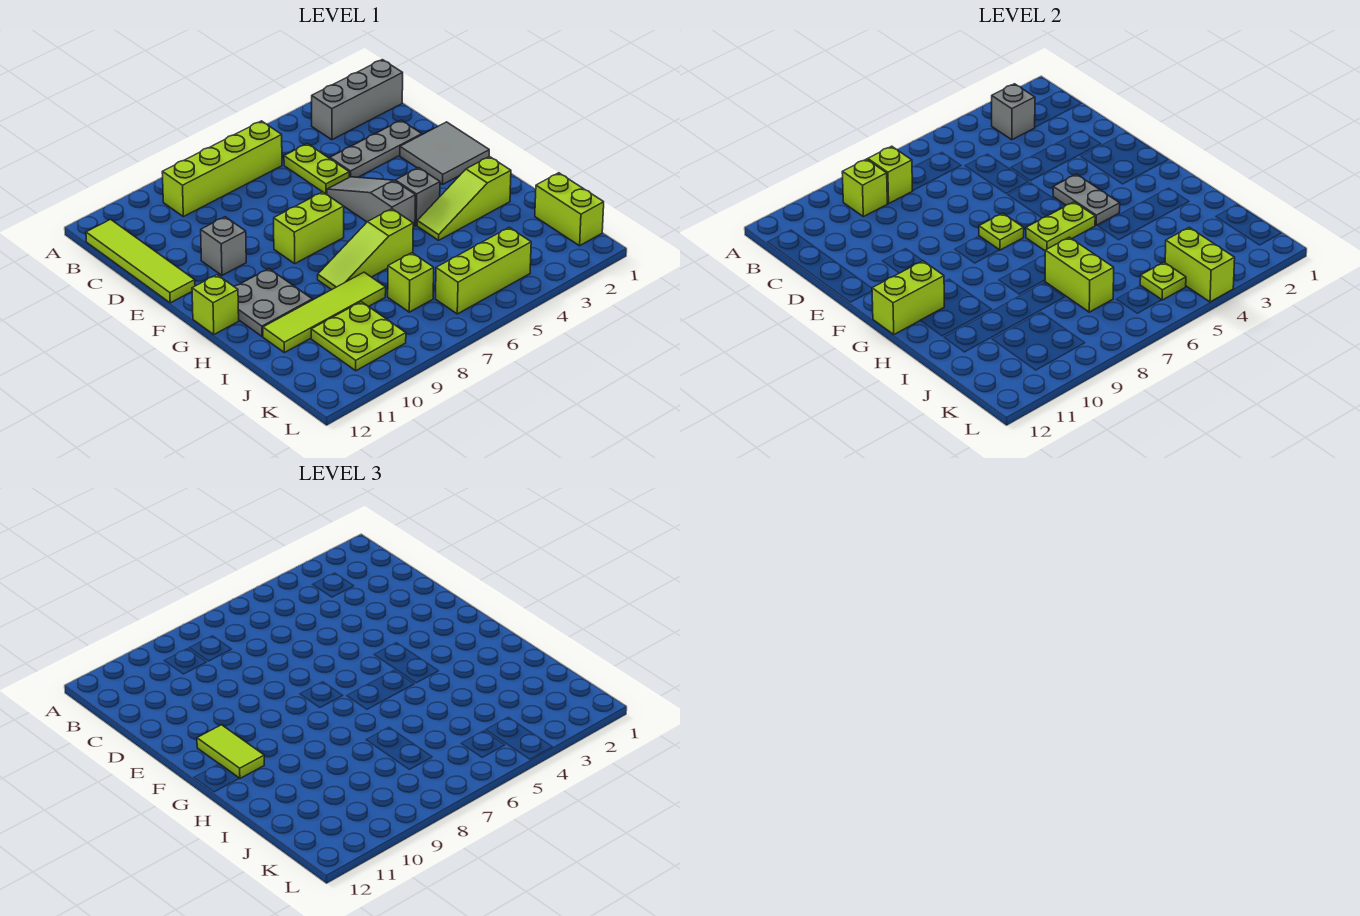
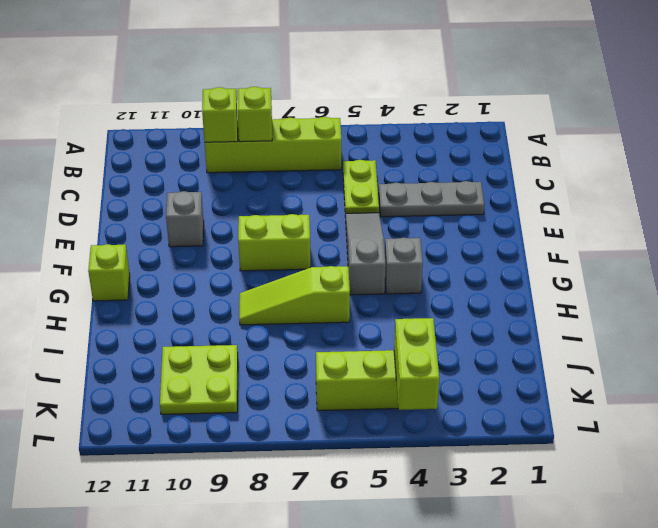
none -> grey 1x3 brick [312,60,403,140]
none -> lime 1x4 tile [86,219,195,303]
none -> grey 2x2 tile [400,122,489,184]
none -> grey 2x2 plate [234,269,312,336]

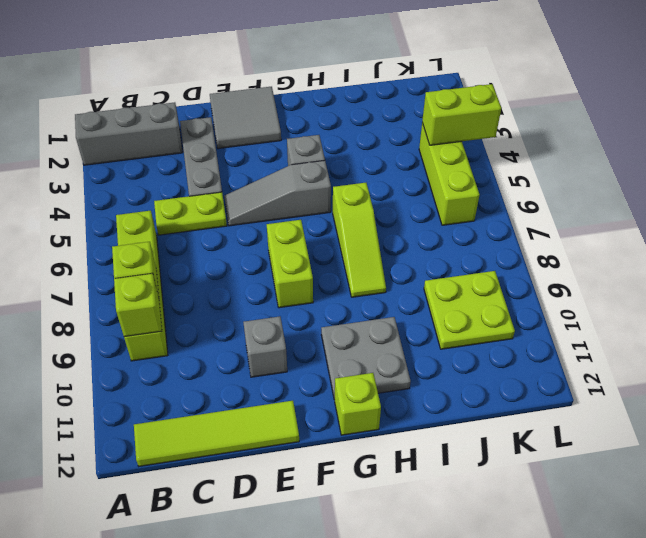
grey 1x3 brick [75,102,183,165] -> grey 1x3 brick turned to [312,60,403,140]
none -> lime 1x3 slope [417,156,511,240]
none -> lime 1x4 tile [263,272,386,353]
none -> lime 1x2 brick [535,173,604,246]
none -> lime 1x1 brick [388,253,434,312]

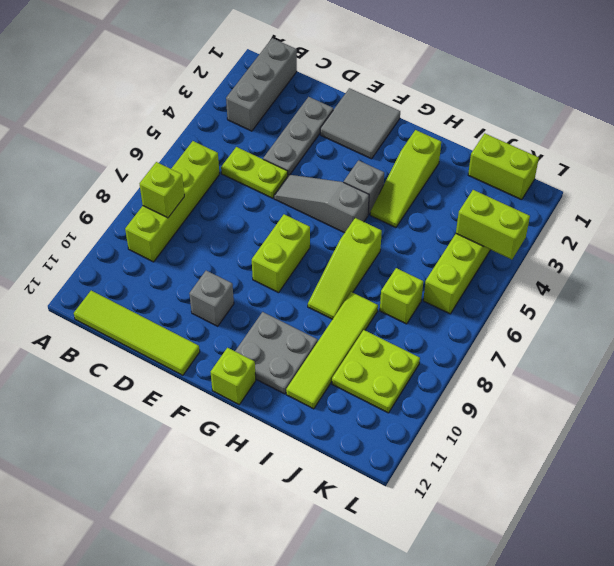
none -> grey 1x1 brick [992,84,1035,140]
none -> lime 1x1 brick [842,159,887,217]
none -> grey 1x2 plate [1053,174,1120,225]
none -> lime 1x1 plate [979,213,1024,250]

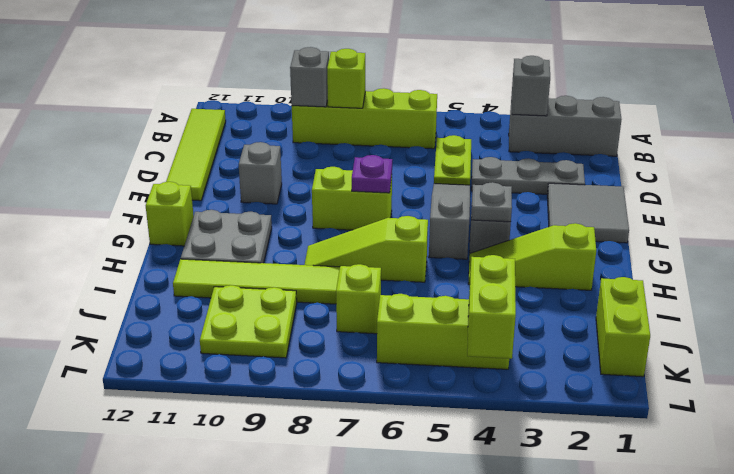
grey 1x1 brick [290,47,329,107] -> lime 1x1 brick [842,159,887,217]
purple 1x1 plate [352,155,392,193] -> lime 1x1 plate [979,213,1024,250]
grey 1x1 plate [471,182,512,222] -> grey 1x2 plate [1053,174,1120,225]
none -> lime 1x2 plate [1026,202,1095,251]
none -> lime 1x2 brick [872,261,944,334]
none -> lime 1x2 brick [1045,237,1114,312]
none -> lime 1x1 plate [1140,262,1186,300]

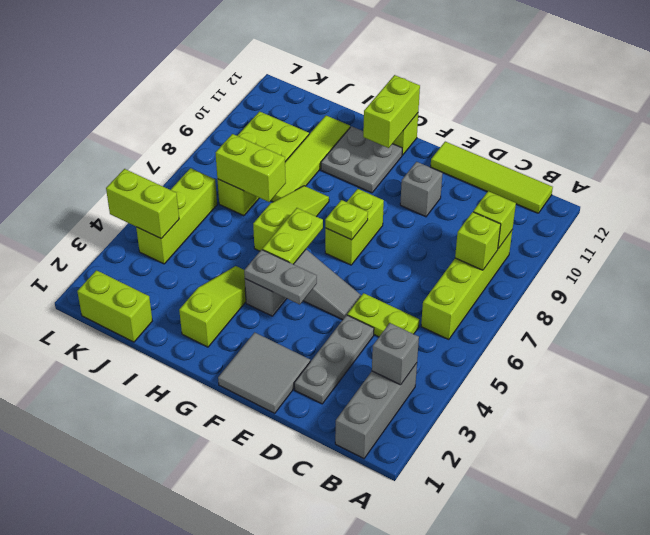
none -> lime 1x1 plate [1140,262,1186,300]
none -> lime 1x2 tile [197,725,264,779]

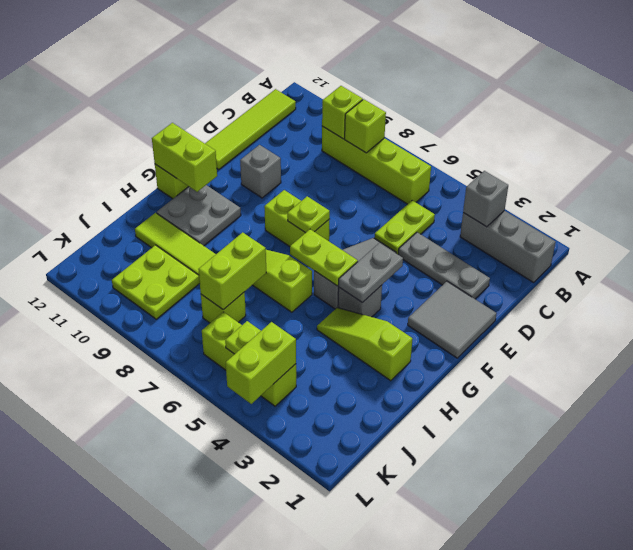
none -> lime 1x2 brick [535,173,604,246]
none -> lime 1x2 tile [197,725,264,779]

